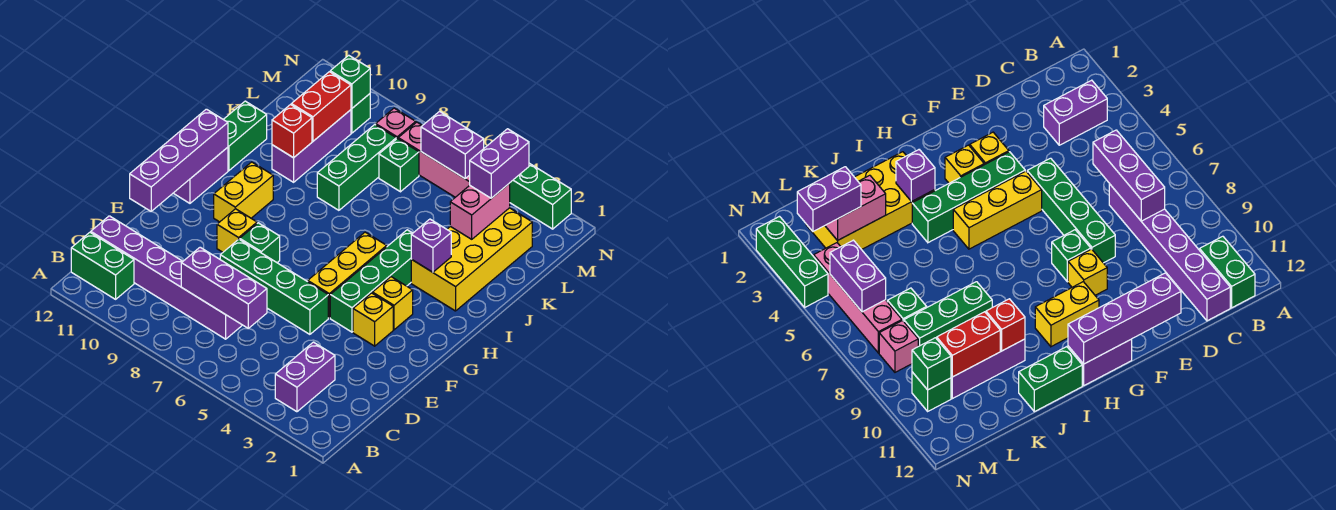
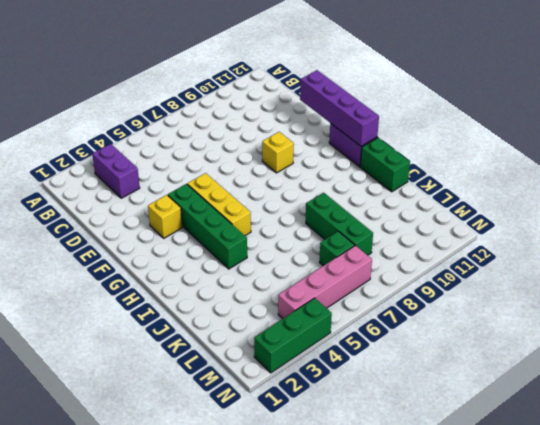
none -> green 1x2 brick [71,232,134,299]
none -> purple 1x6 brick [91,216,242,339]
none -> green 1x4 brick [220,239,328,334]
none -> green 1x1 brick [240,223,280,263]

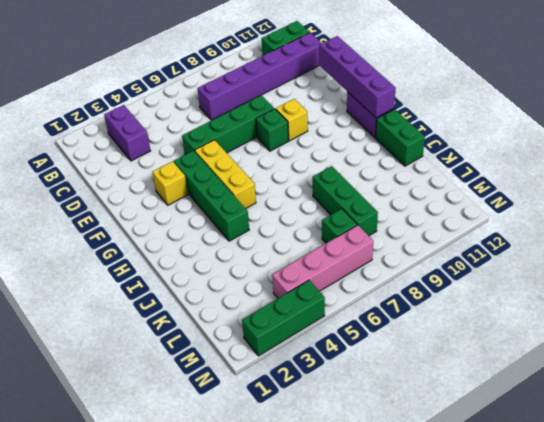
none -> yellow 1x1 brick [373,277,413,330]
none -> yellow 1x2 brick [214,162,273,222]
none -> yellow 2x4 brick [411,208,532,311]
none -> purple 1x3 brick [272,110,351,182]

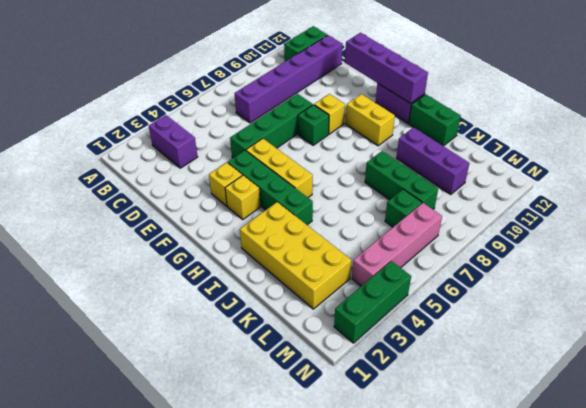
none -> pink 1x1 brick [376,108,416,139]
none -> green 1x1 brick [351,94,370,133]
none -> purple 1x3 brick [181,247,267,329]
none -> purple 1x1 brick [411,219,451,272]

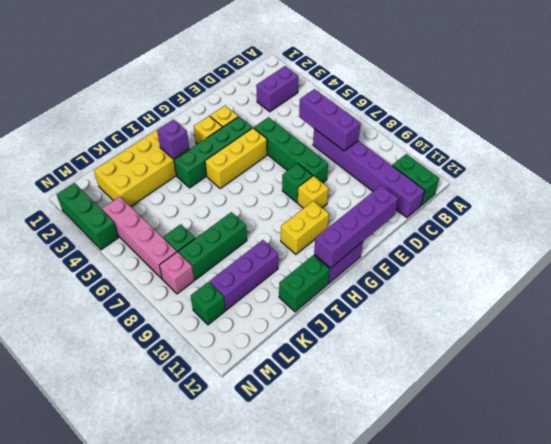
none -> red 1x1 brick [272,105,312,158]
none -> pink 1x2 brick [450,183,510,239]
none -> red 1x2 brick [291,72,351,141]
none -> purple 1x2 brick [421,112,484,178]

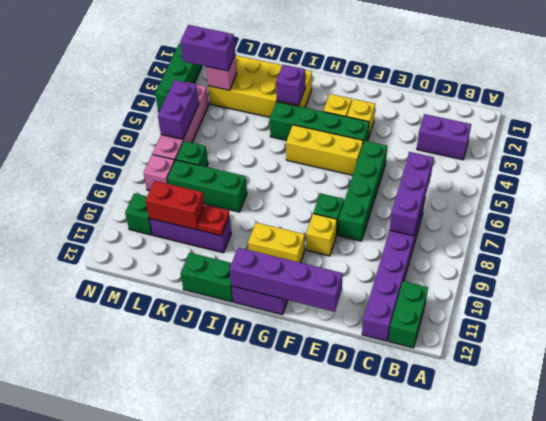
red 1x1 plate [197,205,230,236] -> red 1x1 brick [272,105,312,158]
pink 1x1 brick [206,56,237,90] -> pink 1x2 brick [450,183,510,239]
none -> green 1x1 brick [330,55,370,109]

